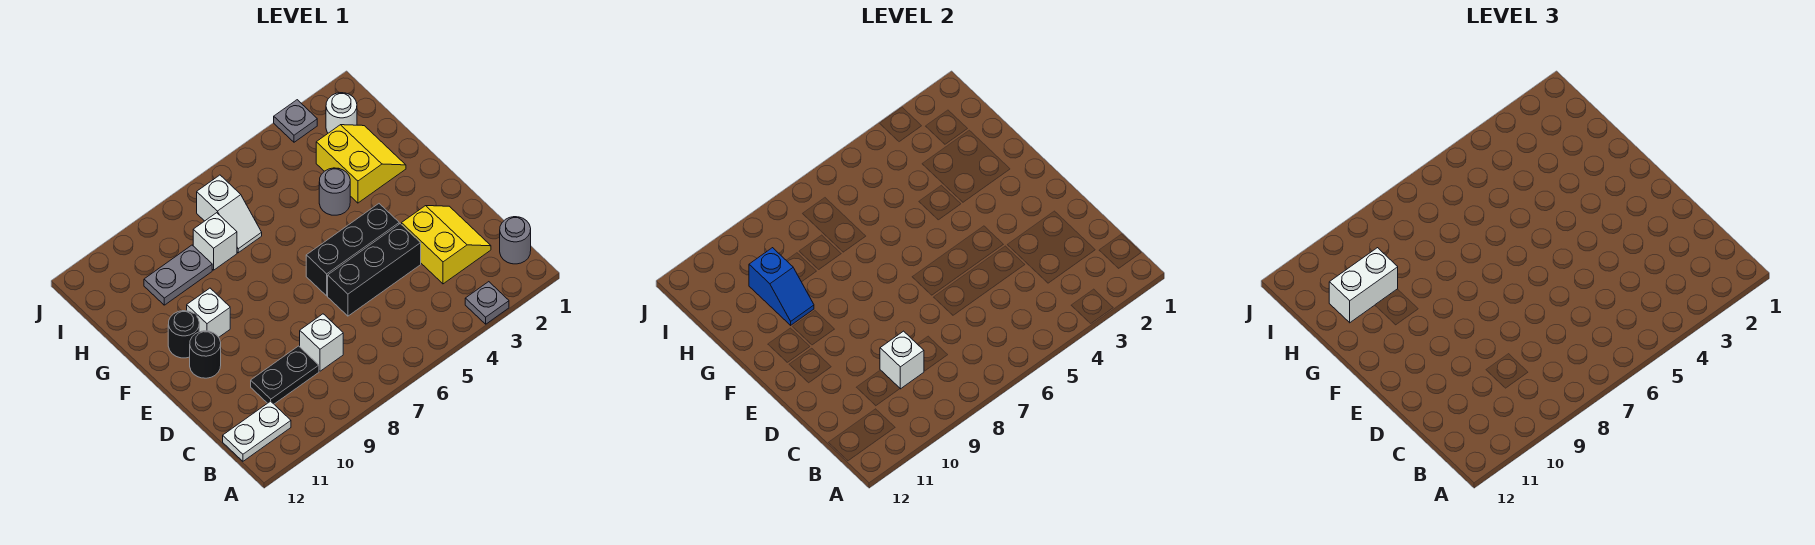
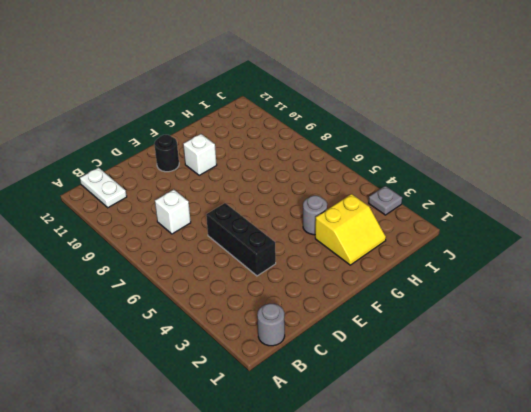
none -> grey 1x1 plate [465,282,509,324]
none -> yellow 2x2 slope [402,206,491,284]
none -> black 1x2 plate [251,346,319,404]

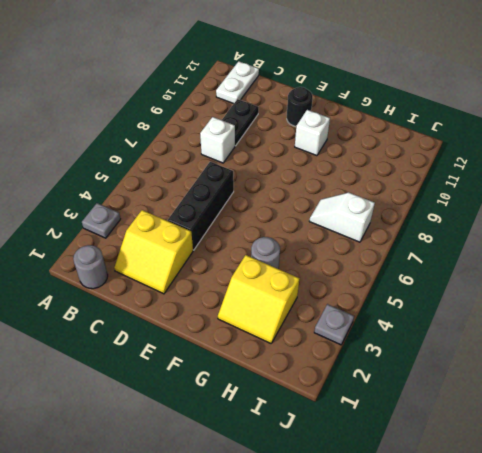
none -> black 1x3 brick [306,204,399,296]
none -> black 1x1 round brick [168,311,199,358]
none -> white 1x1 brick [193,213,237,270]

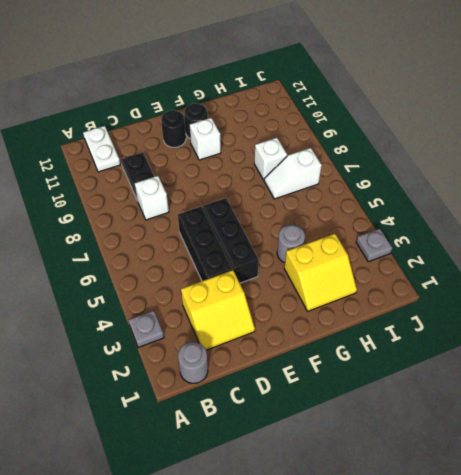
none -> grey 1x2 plate [144,245,212,305]
none -> white 1x1 round brick [326,93,357,133]
none -> white 1x1 brick [880,331,924,389]

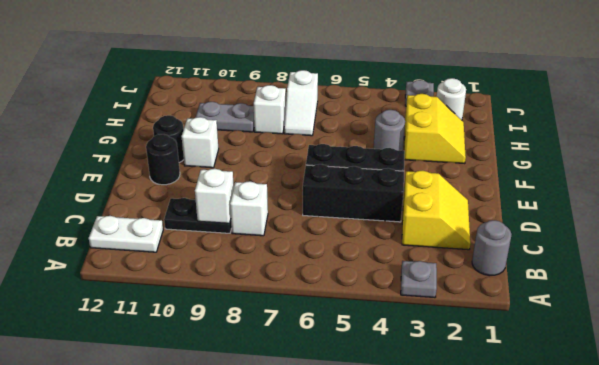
none -> blue 1x2 slope [749,248,814,325]
none -> white 1x2 brick [1329,248,1398,323]

